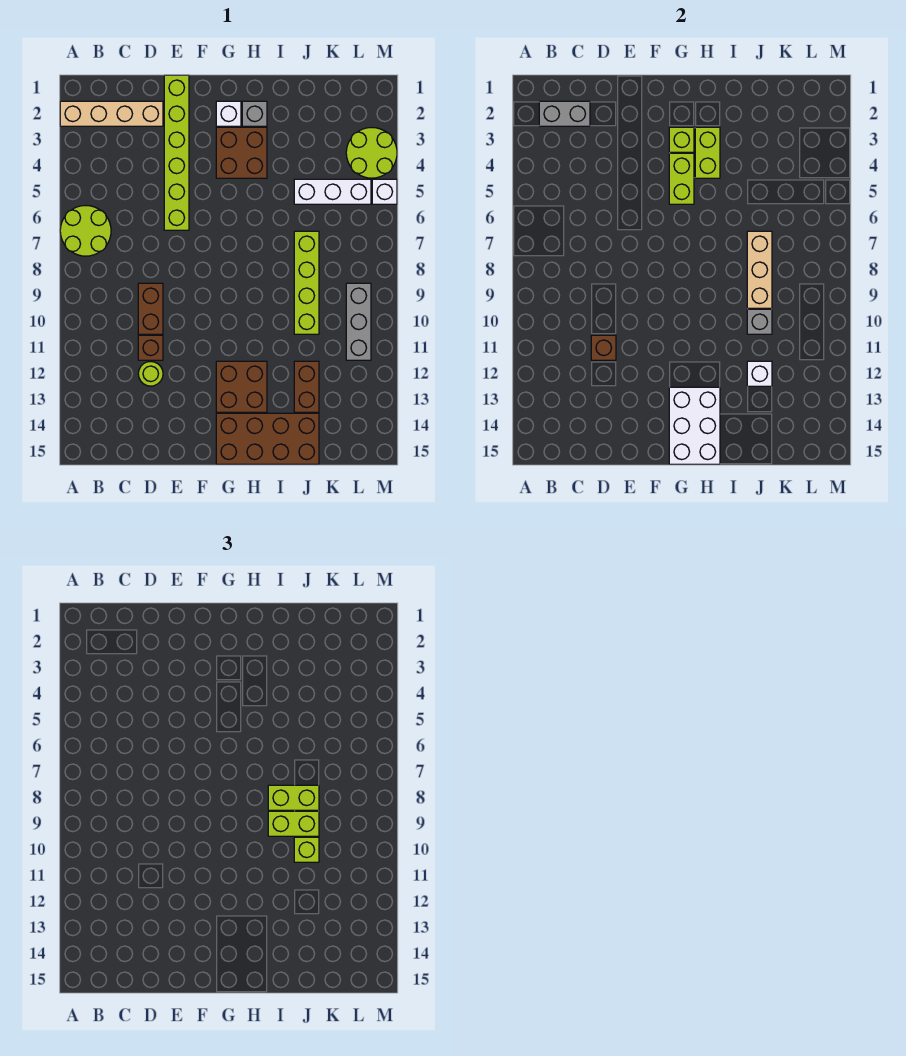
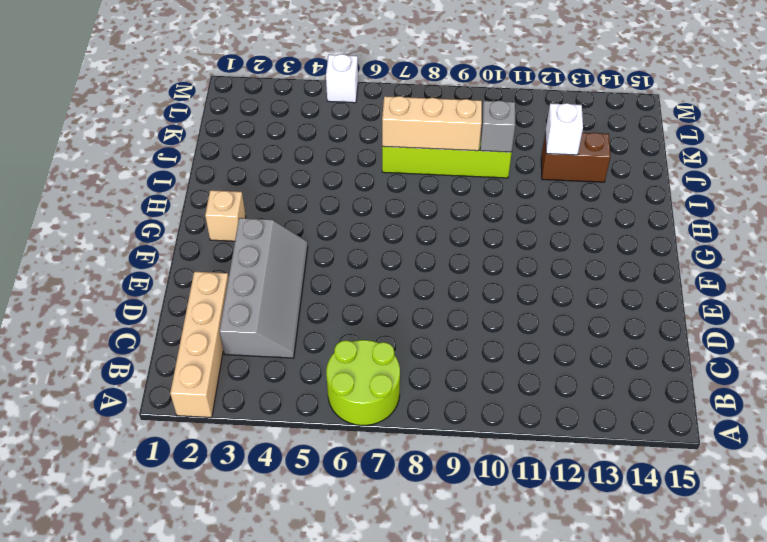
grey 2x4 slope [219,218,308,358] -> lime 1x6 brick [164,75,189,230]
tan 1x1 brick [205,190,246,241] -> white 1x1 brick [216,101,241,126]
none -> brown 1x2 brick [138,283,163,334]
none -> brown 1x1 brick [138,335,163,360]
none -> lime 1x1 round brick [138,362,163,386]

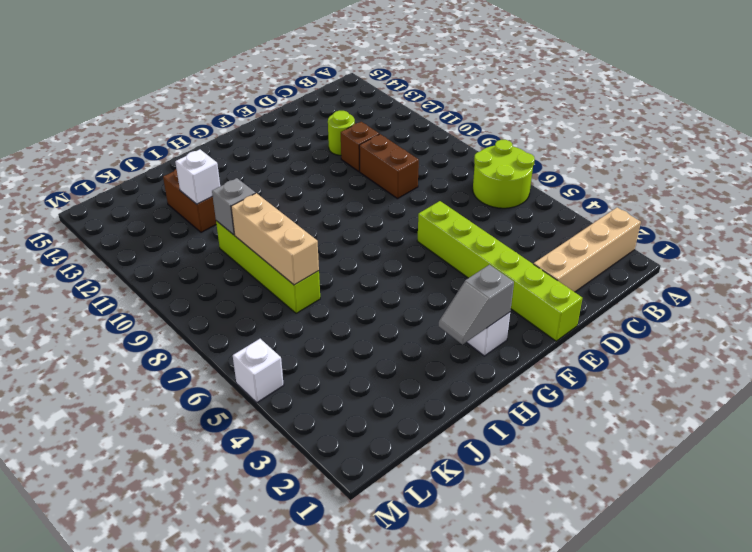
grey 1x2 slope [439,265,514,345] -> none
none -> brown 2x2 brick [216,127,267,178]
none -> brown 2x2 brick [216,361,267,412]
none -> brown 2x4 brick [216,413,319,464]

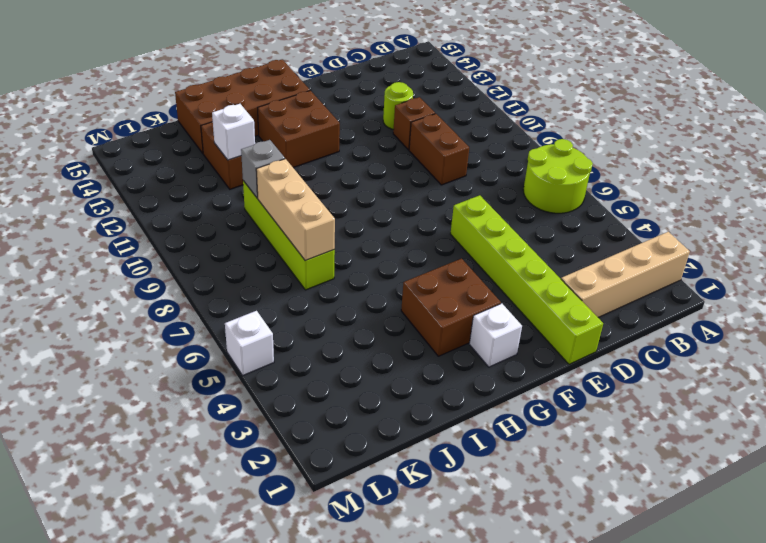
none -> grey 1x1 brick [242,101,267,126]
none -> white 1x3 brick [294,179,371,204]
none -> lime 2x2 round brick [346,127,397,178]

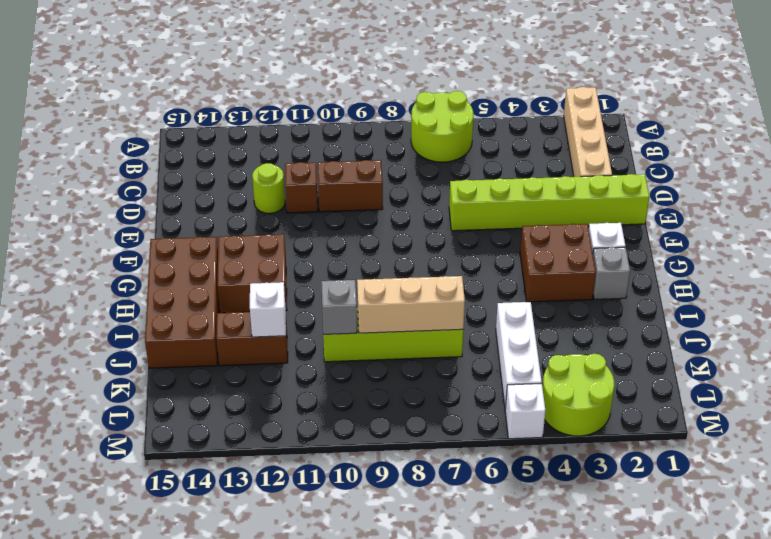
none -> grey 1x3 brick [346,283,371,360]
none -> grey 1x2 brick [539,101,590,126]
none -> brown 1x1 brick [591,335,616,360]

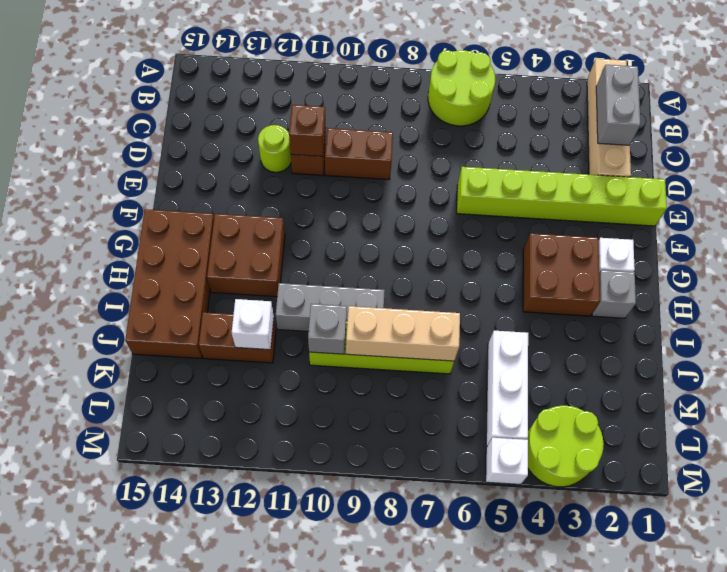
grey 1x3 brick [276,283,385,331] -> grey 1x3 brick moved to [346,283,371,360]
none -> lime 1x1 brick [669,127,694,152]
none -> lime 1x2 brick [669,153,694,204]
none -> white 2x3 brick [669,387,720,464]

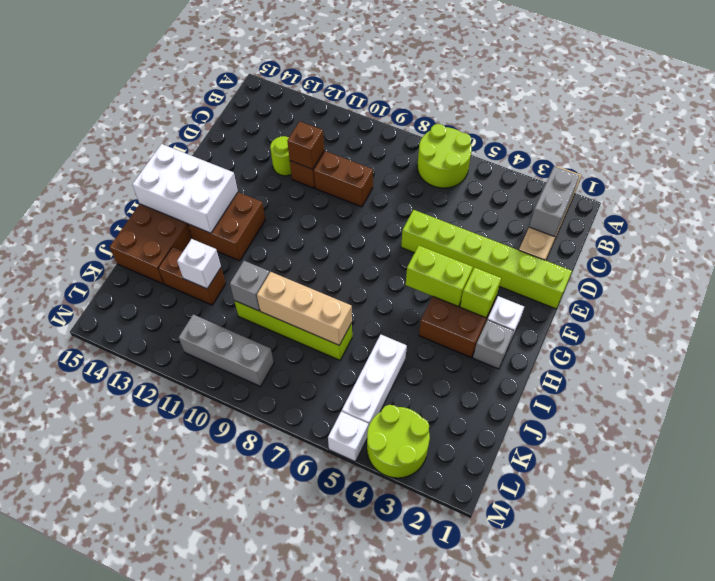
none -> lime 1x2 brick [695,127,720,178]
none -> lime 1x2 brick [268,785,319,810]
none -> lime 1x2 brick [268,811,319,836]

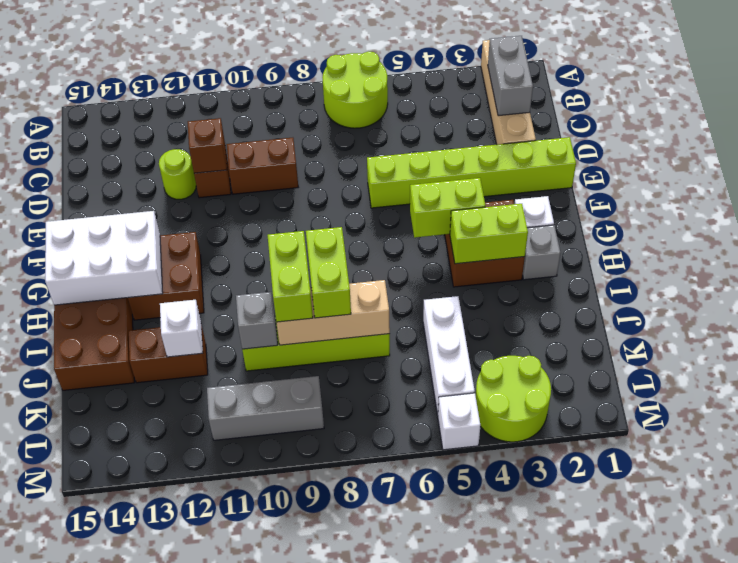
none -> lime 1x1 brick [669,127,694,152]
none -> lime 1x1 brick [294,837,319,862]

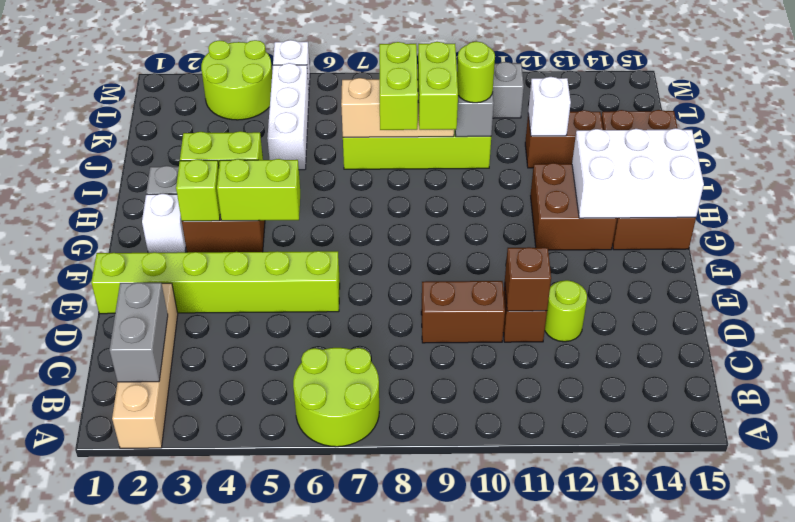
lime 1x1 round brick [457,41,495,103] -> lime 1x1 brick [294,837,319,862]

